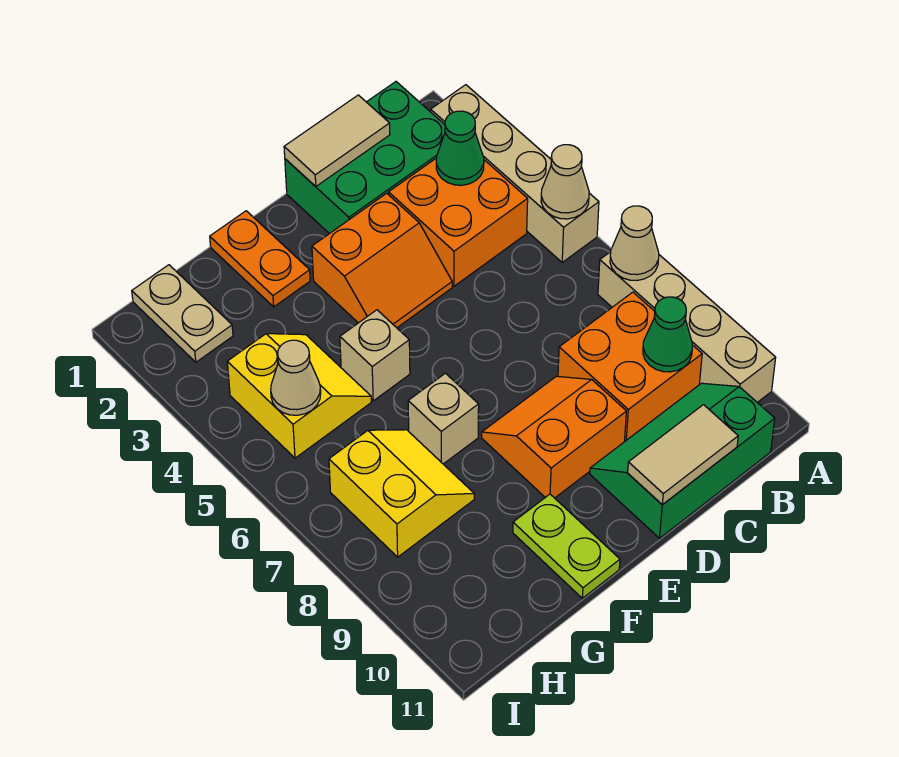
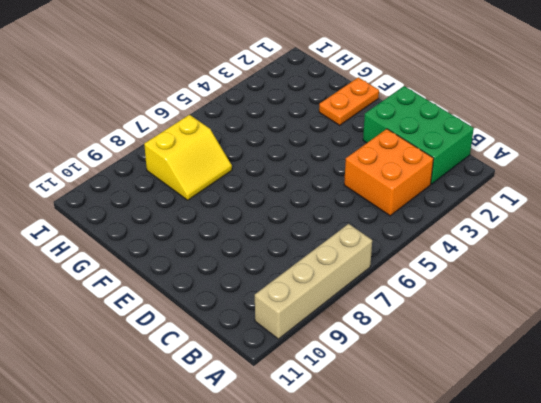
none -> tan 1x4 brick [431,85,599,262]
none -> orange 2x2 brick [558,292,702,442]
none -> green 2x3 slope [590,383,775,538]

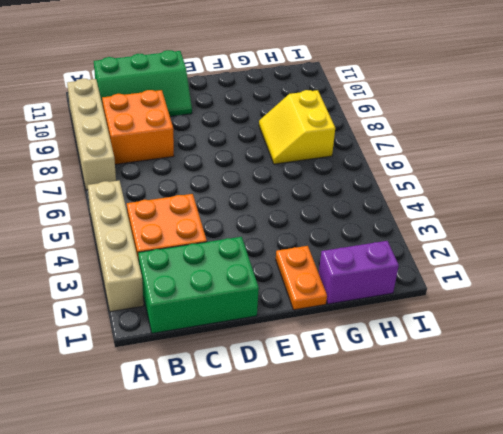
purple 1x2 brick [319,241,399,304] -> tan 1x2 plate [132,265,233,362]
none -> orange 2x2 slope [312,193,452,328]
none -> orange 2x2 slope [482,376,626,498]
none -> tan 1x1 brick [340,310,410,401]

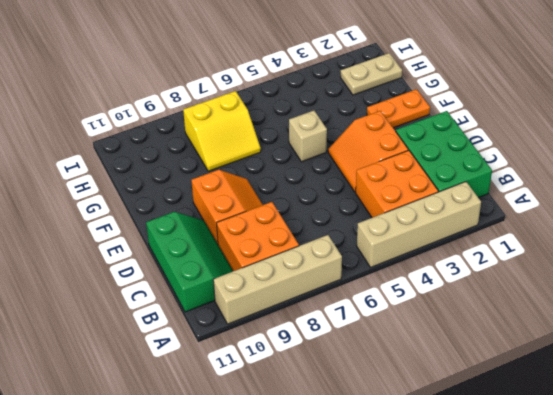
none -> tan 1x1 brick [408,373,479,464]
none -> lime 1x2 plate [513,494,620,598]
none -> yellow 2x2 slope [227,334,371,458]

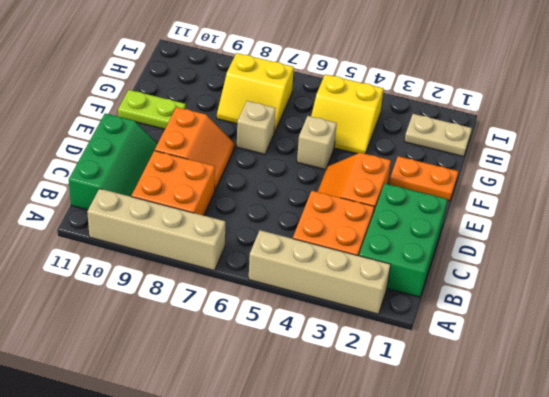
none -> tan 1x1 cone [541,145,589,219]
none -> tan 1x1 cone [610,206,659,280]
none -> green 1x1 cone [436,111,484,185]

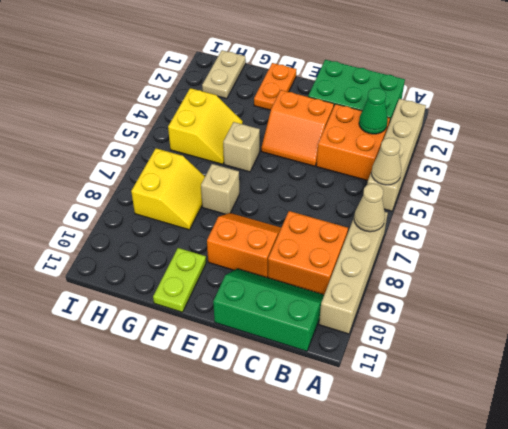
none -> green 1x1 cone [643,297,692,372]
none -> tan 1x2 tile [284,95,390,186]
none -> tan 1x2 tile [628,405,738,505]

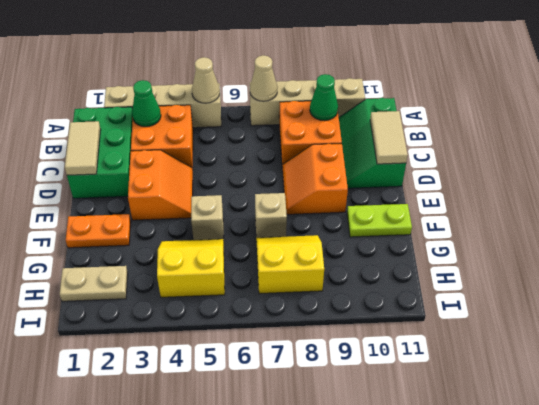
none -> tan 1x1 cone [271,340,321,415]

